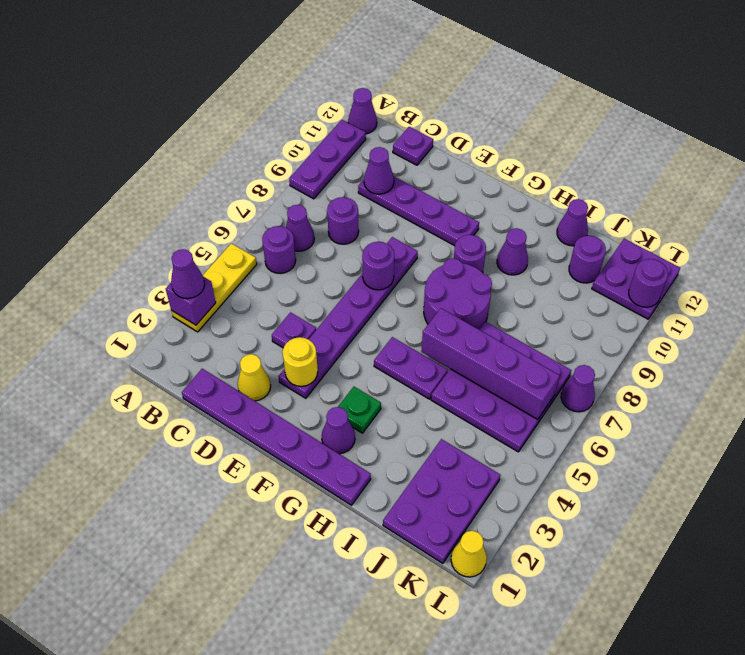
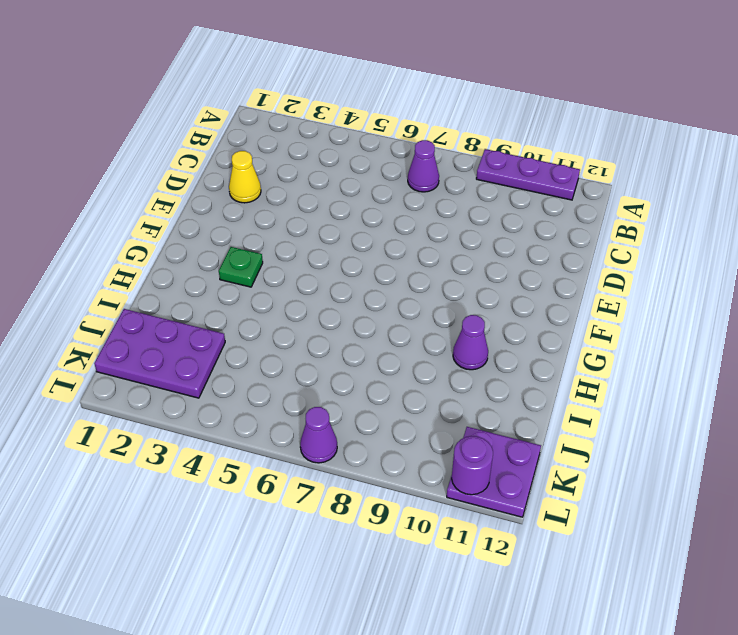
none -> yellow 1x3 plate [171,243,257,332]
none -> purple 1x1 cone [348,88,377,134]
none -> purple 1x1 round brick [262,226,296,274]
none -> purple 1x6 plate [182,369,371,505]

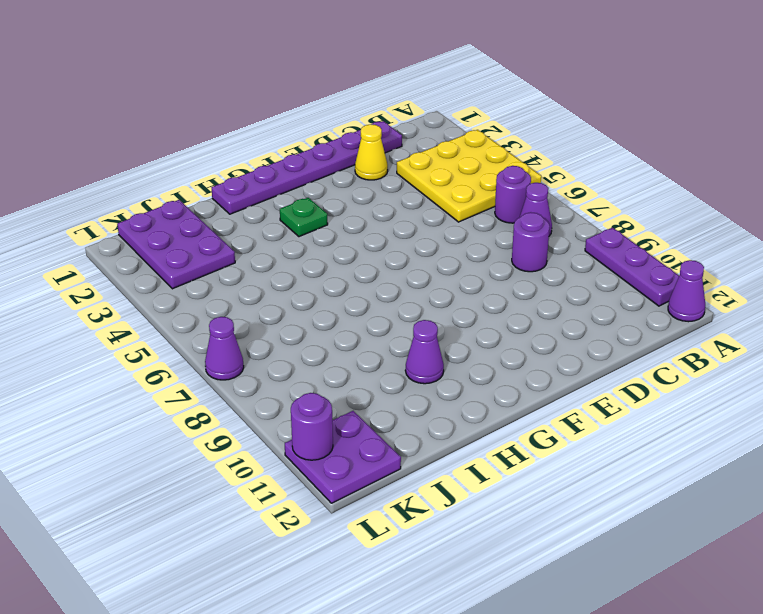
yellow 3x3 plate [397,130,541,222] -> yellow 1x3 plate [171,243,257,332]
none -> purple 1x4 plate [358,177,479,246]
none -> purple 1x1 plate [393,127,433,165]
none -> purple 1x1 plate [272,312,316,348]
none -> purple 1x6 plate [279,237,418,398]

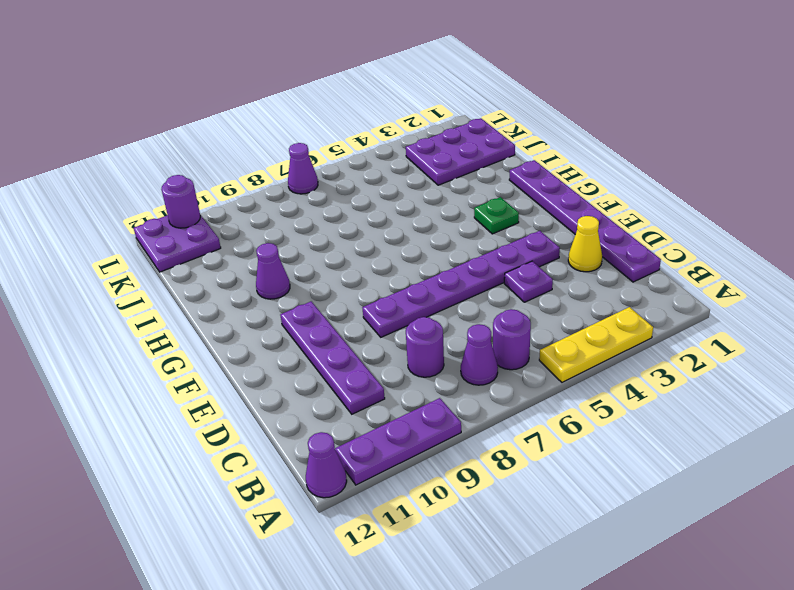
none -> purple 1x1 plate [393,127,433,165]
none -> purple 1x1 cone [322,407,355,454]
none -> purple 1x2 plate [374,337,448,399]
none -> purple 2x2 round brick [424,258,492,329]

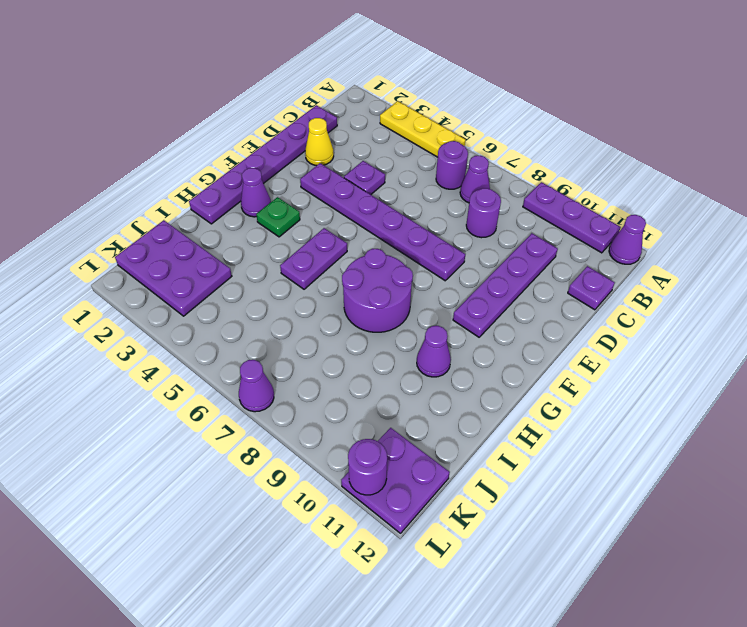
none -> purple 1x1 round brick [454,235,486,273]
none -> purple 3x3 plate [431,322,571,452]
none -> purple 1x1 cone [557,199,588,246]
none -> purple 1x1 round brick [569,236,606,283]

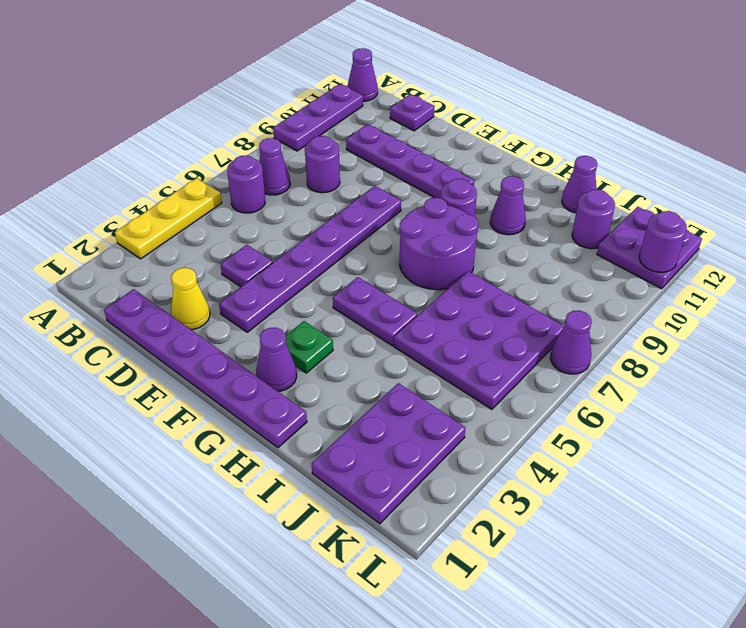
none -> yellow 1x1 cone [451,531,487,577]
none -> purple 1x1 brick [166,277,216,325]
none -> purple 1x1 cone [364,147,394,194]
none -> yellow 1x1 round brick [283,337,318,386]

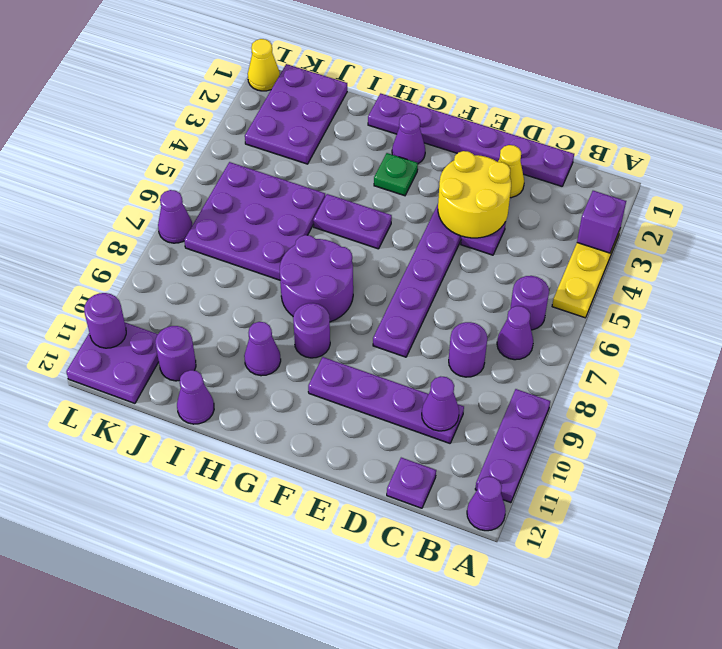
yellow 2x2 round brick [438,151,511,238] -> yellow 1x1 round brick [283,337,318,386]
none -> purple 1x1 round brick [362,242,394,290]
none -> purple 1x4 brick [421,308,560,420]
none -> purple 1x1 cone [171,249,205,299]

